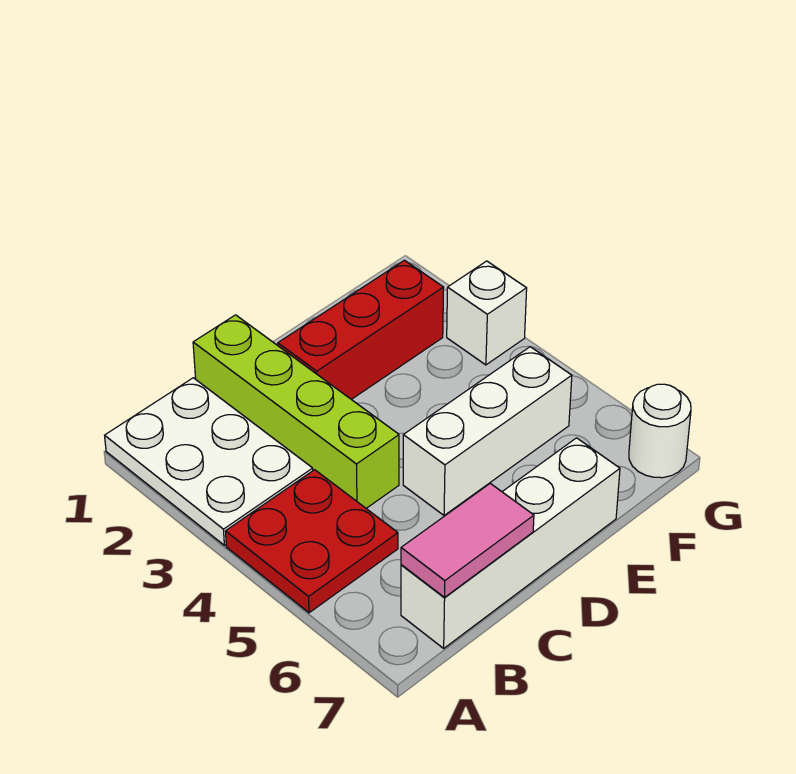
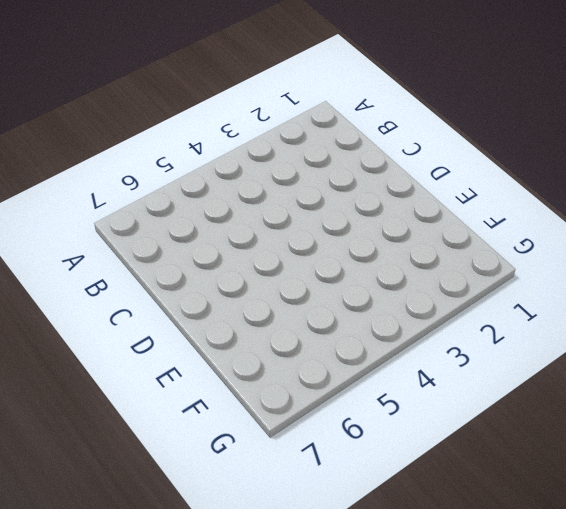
none -> white 2x3 plate [105,378,313,545]
none -> red 2x2 plate [226,470,398,613]

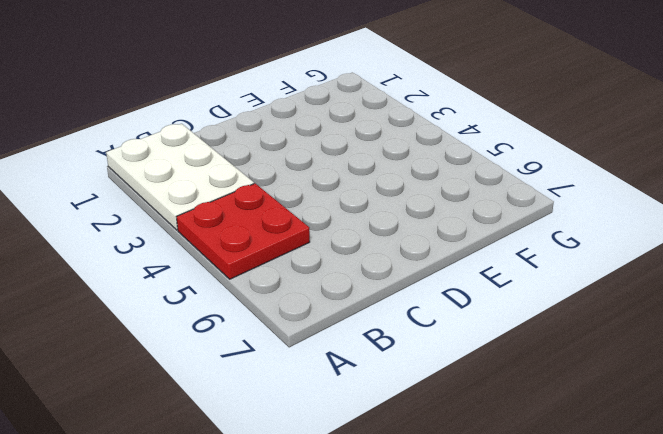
none -> white 1x4 brick [401,438,620,648]
none -> lime 1x4 brick [193,315,399,508]

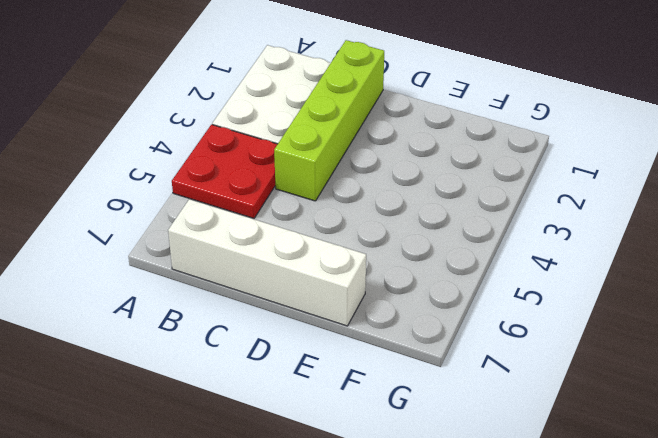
none -> red 1x3 brick [278,260,444,399]
none -> white 1x3 brick [403,347,572,515]

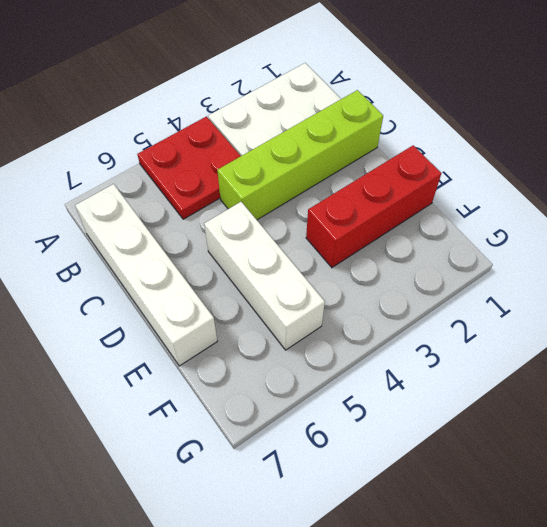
red 1x3 brick [306,145,441,268] -> red 1x3 brick turned to [278,260,444,399]
none -> white 1x1 brick [447,261,527,365]
none -> white 1x1 round brick [629,384,691,478]

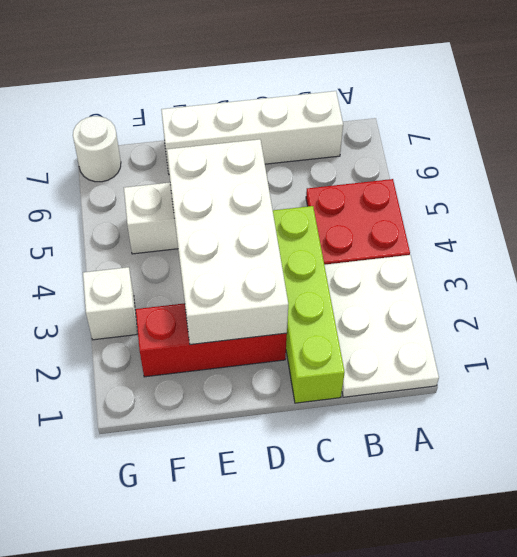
white 2x4 brick [167,139,288,345] -> none
none -> pink 1x2 tile [401,483,534,597]

